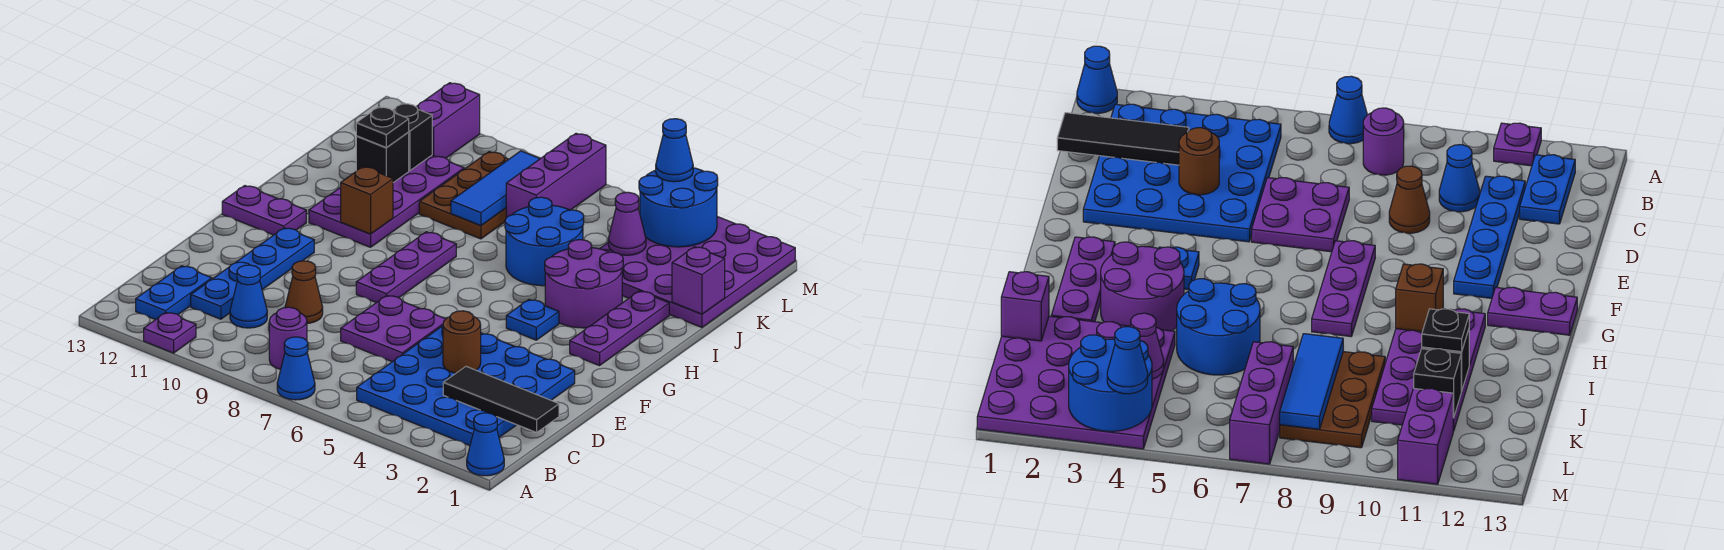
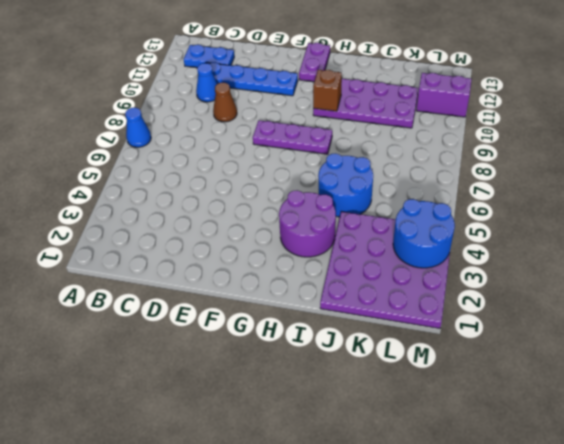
none -> blue 1x1 cone [467,413,504,476]
none -> purple 1x1 plate [144,312,196,353]
none -> blue 4x4 plate [357,326,575,446]
none -> purple 1x1 round brick [269,307,307,369]

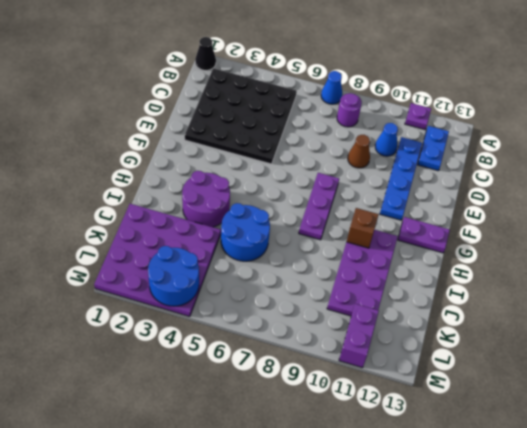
black 1x1 cone [195,37,216,70] -> blue 1x1 cone [467,413,504,476]
black 4x4 plate [185,68,297,164] -> blue 4x4 plate [357,326,575,446]
none -> purple 2x2 plate [341,295,445,362]
none -> purple 1x3 plate [570,291,669,366]
none -> blue 1x1 plate [506,300,559,340]
none -> brown 2x3 plate [419,152,508,239]

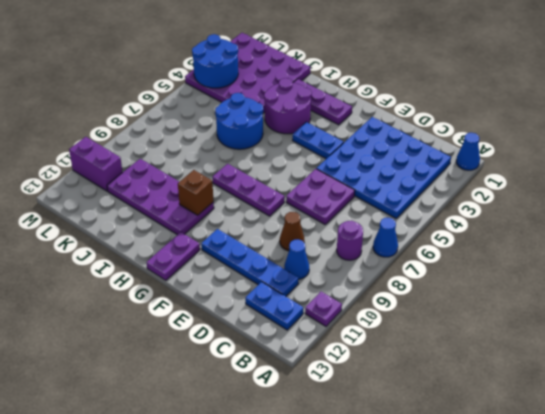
blue 1x2 plate [293,122,344,159] -> blue 1x1 plate [506,300,559,340]
none -> brown 2x3 plate [419,152,508,239]
none -> purple 1x3 brick [506,133,606,218]
none -> black 1x3 tile [443,367,559,433]
none -> brown 1x1 round brick [443,311,481,373]

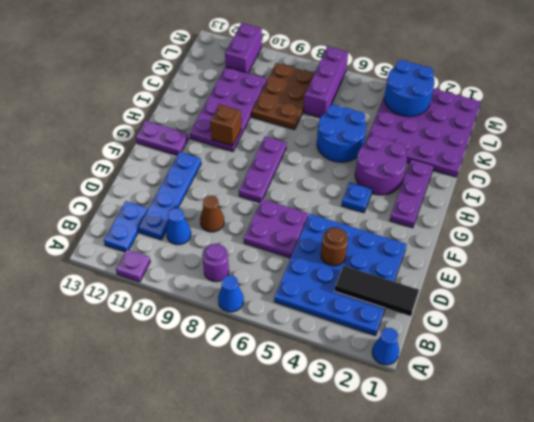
none -> purple 1x1 brick [672,247,725,314]
none -> blue 1x3 tile [451,151,540,225]
none -> black 1x1 brick [356,132,409,183]
none -> purple 1x1 cone [608,192,646,255]

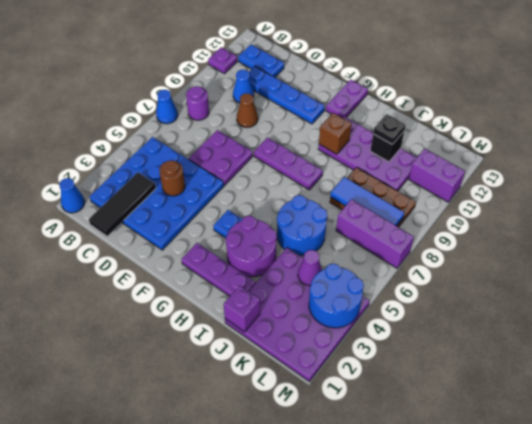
none -> black 1x1 brick [392,103,432,171]
none -> blue 1x1 cone [656,119,693,182]

